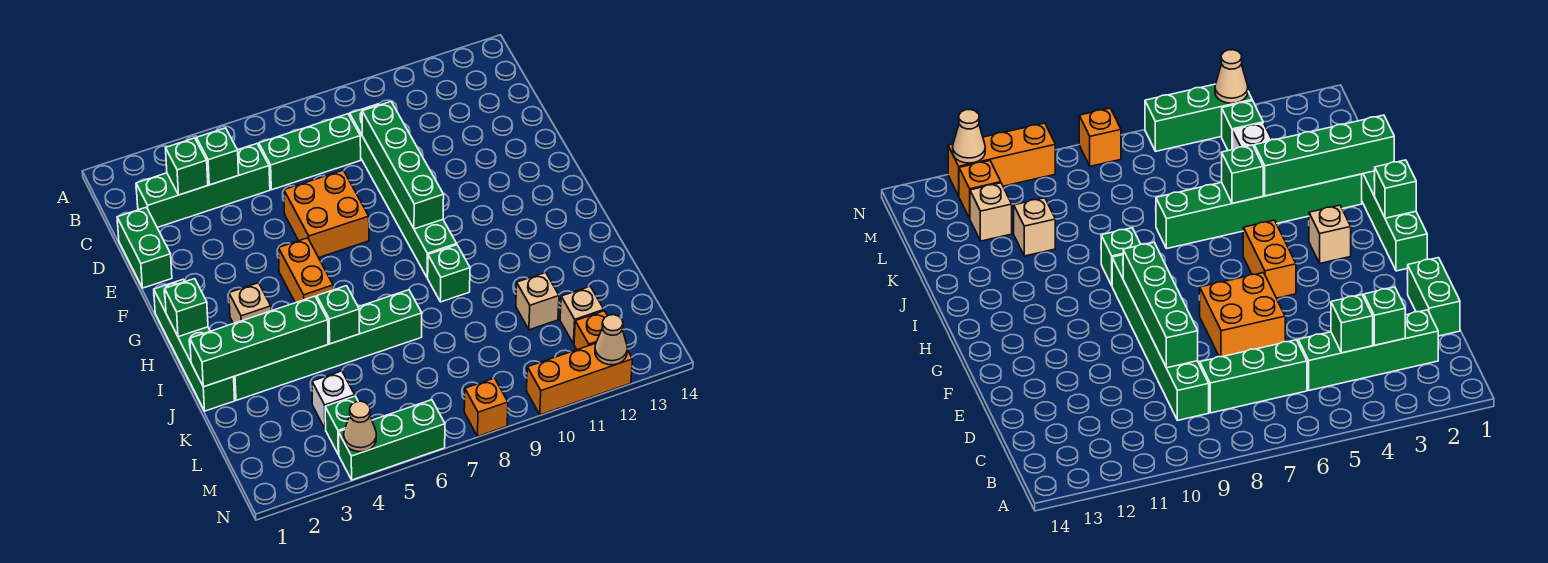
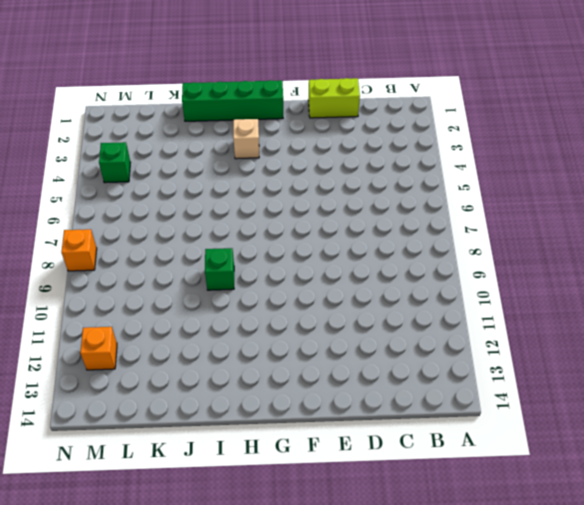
lime 1x2 brick [308,78,360,118] -> green 1x2 brick [117,207,172,288]
none -> green 1x4 brick [136,144,270,227]
none -> green 1x3 brick [259,114,361,190]
none -> green 1x6 brick [350,104,457,278]

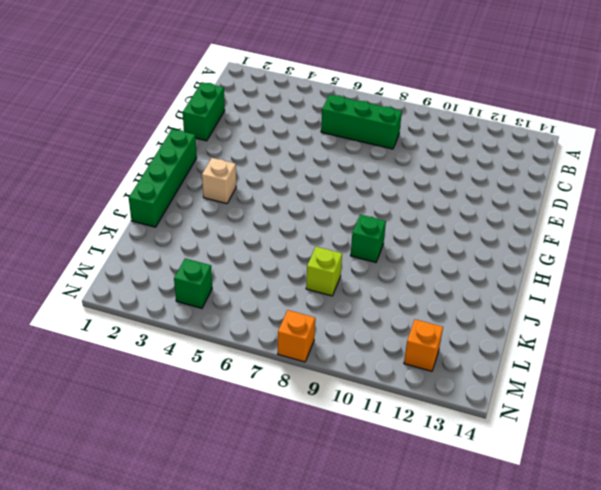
lime 1x1 brick [306,247,342,296] -> none
none -> green 1x4 brick [136,144,270,227]
none -> green 1x6 brick [350,104,457,278]
none -> orange 2x2 brick [284,170,369,258]

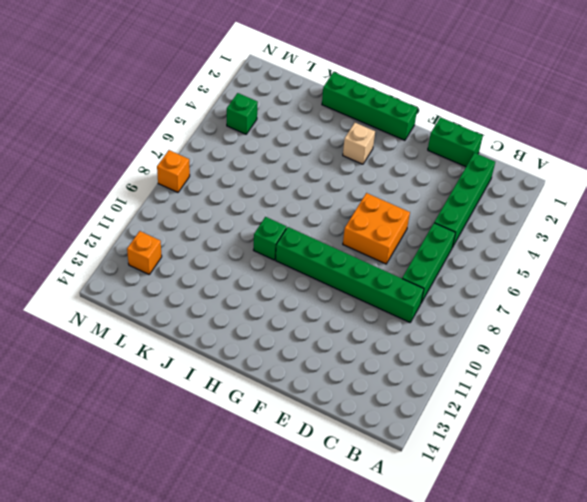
none -> orange 1x2 brick [279,238,333,303]
none -> green 1x6 brick [234,290,422,400]
none -> tan 1x1 brick [516,272,559,330]

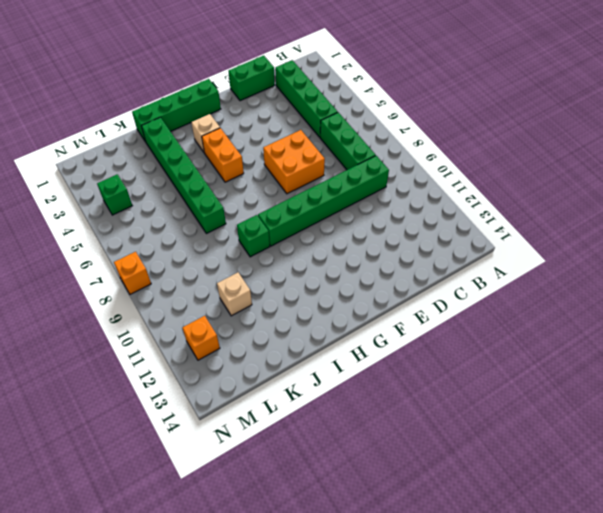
orange 1x2 brick [202,128,244,182] -> orange 1x2 brick turned to [279,238,333,303]
none -> white 1x1 brick [312,371,355,429]
none -> tan 1x1 brick [560,286,604,344]
none -> green 1x3 brick [339,400,445,480]

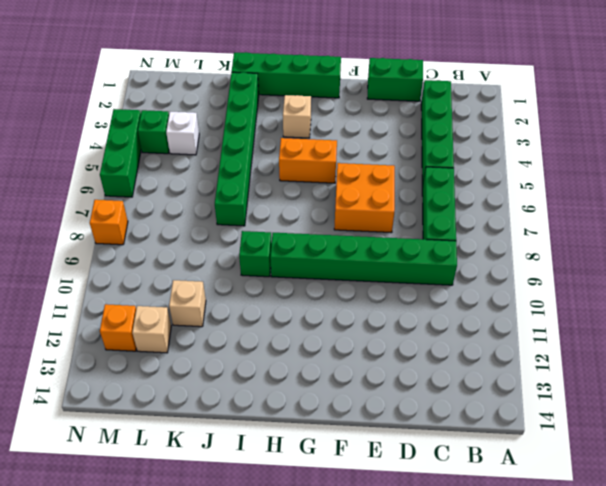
none -> orange 1x3 brick [527,343,633,415]
none -> green 1x1 brick [166,138,208,195]
none -> green 1x1 brick [196,128,239,185]

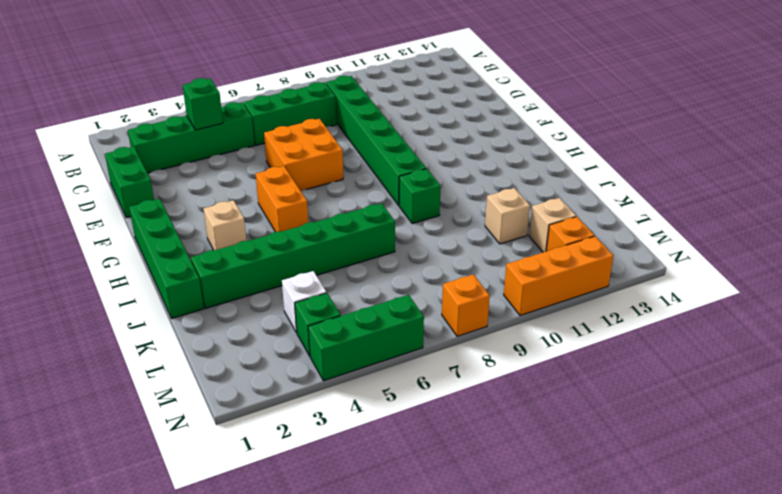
none -> green 1x1 brick [166,138,208,195]
none -> green 1x4 brick [362,102,444,229]
none -> green 1x1 brick [165,279,208,337]

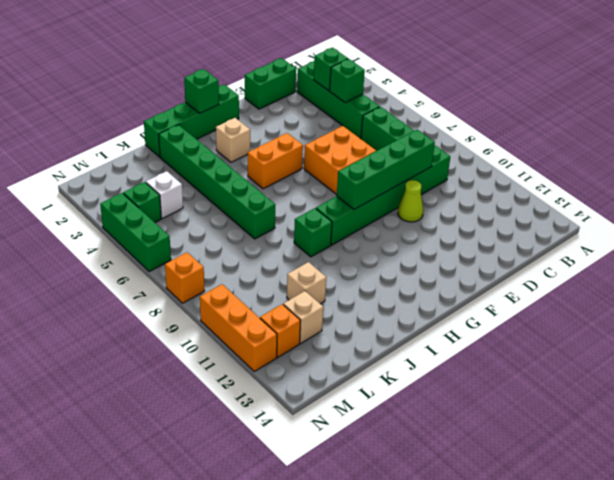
lime 1x1 cone [398,180,423,222] -> none
none -> green 1x4 brick [190,296,328,387]
none -> green 1x1 brick [317,286,360,344]
none -> tan 1x1 cone [344,401,376,452]

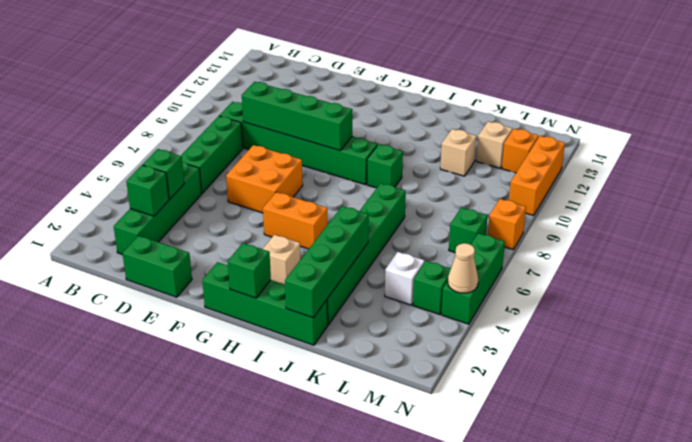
green 1x1 brick [449,207,488,252] -> green 1x1 brick moved to [317,286,360,344]
none -> tan 1x1 cone [595,315,627,365]

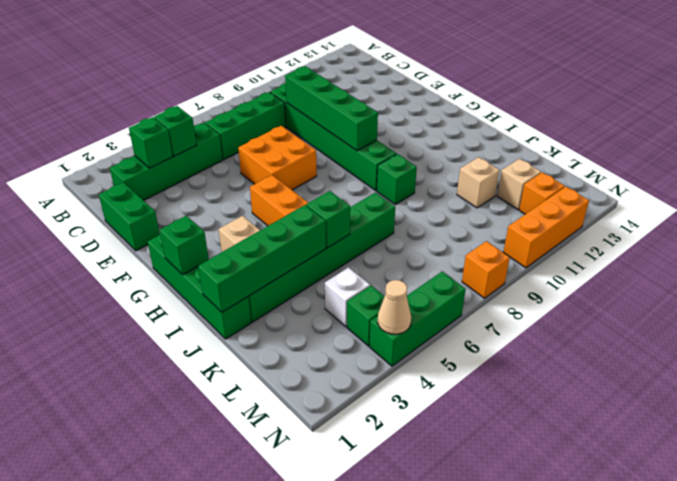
none -> tan 1x1 cone [595,315,627,365]

